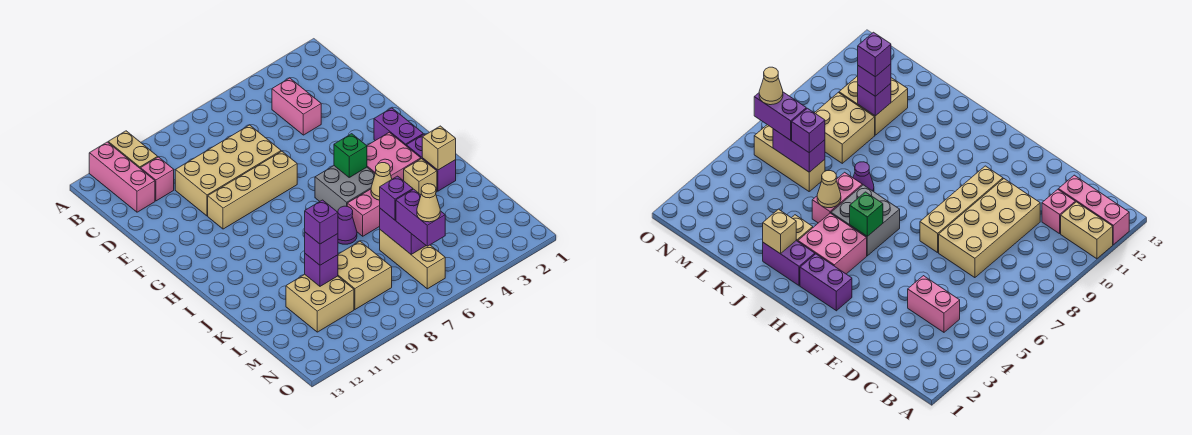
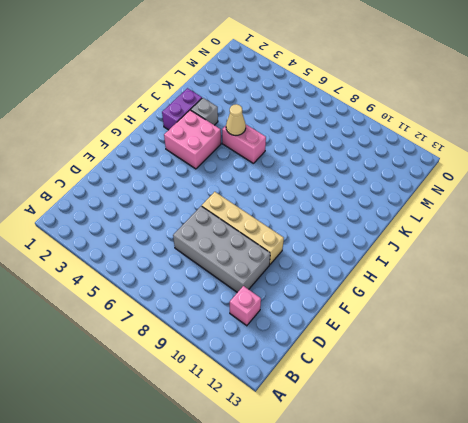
grey 2x4 brick [173,206,270,292] -> tan 2x4 brick [175,125,281,216]
grey 1x1 brick [191,98,218,125] -> tan 1x1 brick [404,159,437,195]
none -> tan 1x2 brick [108,131,158,169]
none -> pink 1x3 brick [89,142,155,212]
none -> pink 1x2 brick [272,78,321,135]

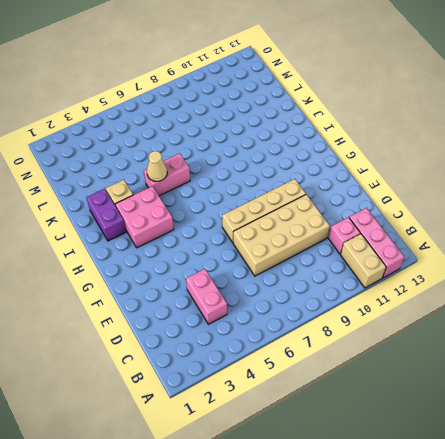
none -> purple 1x2 brick [374,108,423,145]
none -> grey 2x2 brick [315,166,375,212]
none -> purple 1x1 cone [338,206,357,244]

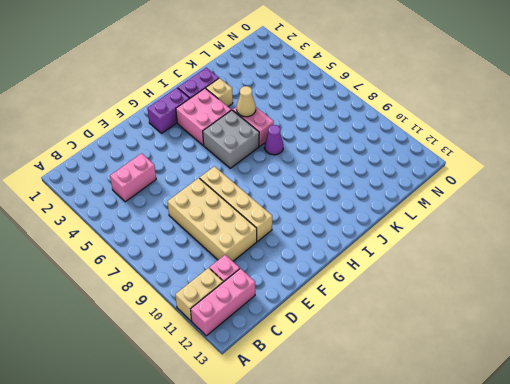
none -> tan 1x3 brick [380,230,445,289]
none -> tan 2x2 brick [338,241,392,309]
none -> tan 2x2 brick [286,274,354,332]

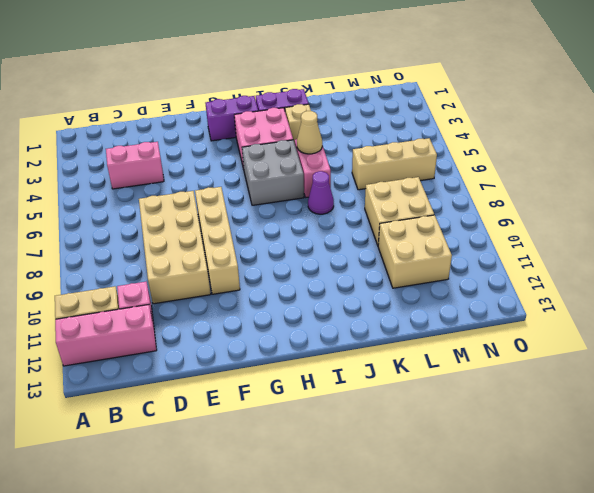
none -> green 1x1 brick [334,134,367,177]
none -> tan 1x1 brick [422,126,456,170]
none -> purple 1x2 brick [380,209,426,254]

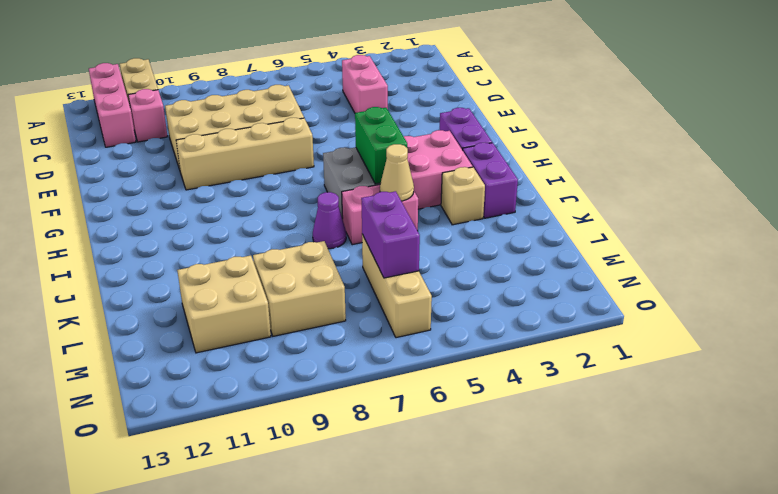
green 1x2 brick [355,107,407,184] -> green 1x1 brick [334,134,367,177]
none -> tan 1x1 brick [422,126,456,170]
none -> purple 1x1 brick [305,254,338,286]
none -> purple 1x1 brick [380,176,413,220]

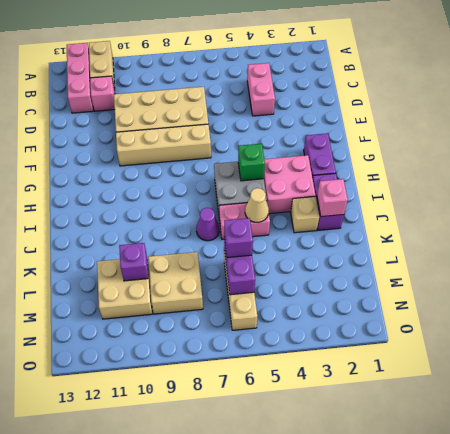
pink 1x1 brick [317,179,348,217] -> tan 1x1 brick [422,126,456,170]
none -> purple 1x1 brick [305,232,338,265]
none -> purple 1x2 brick [396,189,445,246]
none -> purple 1x1 brick [305,200,338,244]

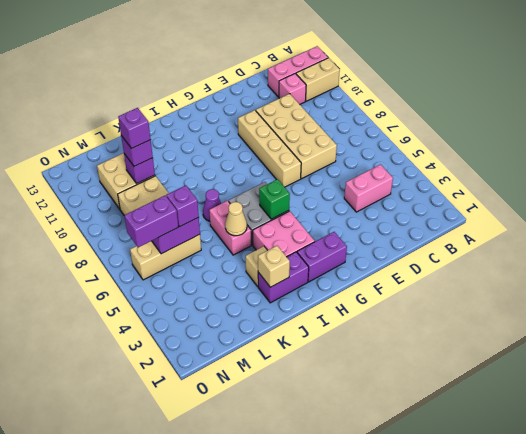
none -> tan 1x1 cone [417,184,440,222]

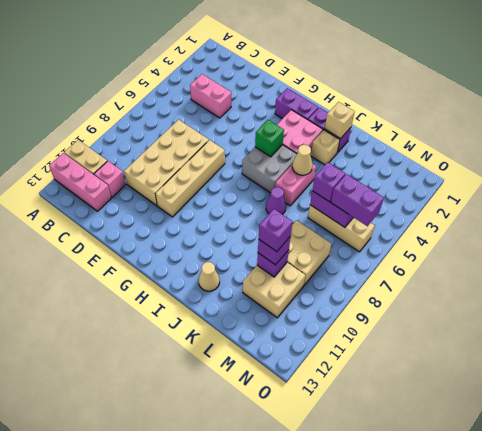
tan 1x1 cone [199,262,220,291] -> tan 1x1 cone moved to [417,184,440,222]

